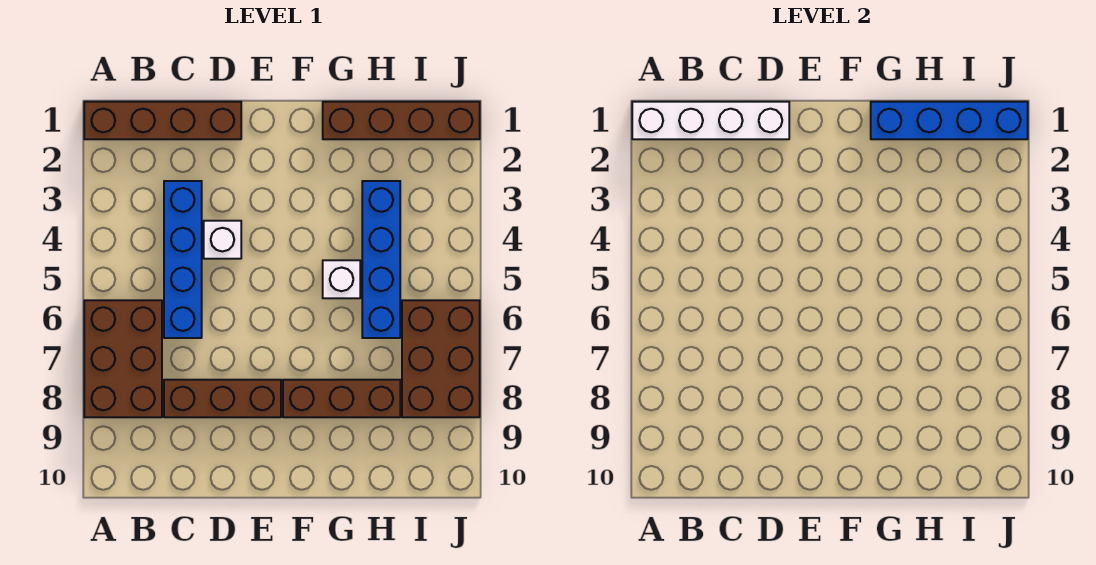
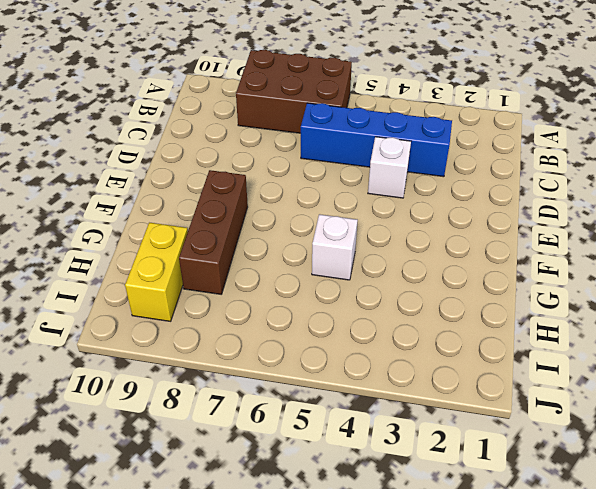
yellow 1x2 brick [125,223,188,321] -> none
none -> brown 1x4 brick [84,102,241,139]
none -> brown 1x3 brick [164,380,281,417]
none -> brown 1x4 brick [323,102,480,139]

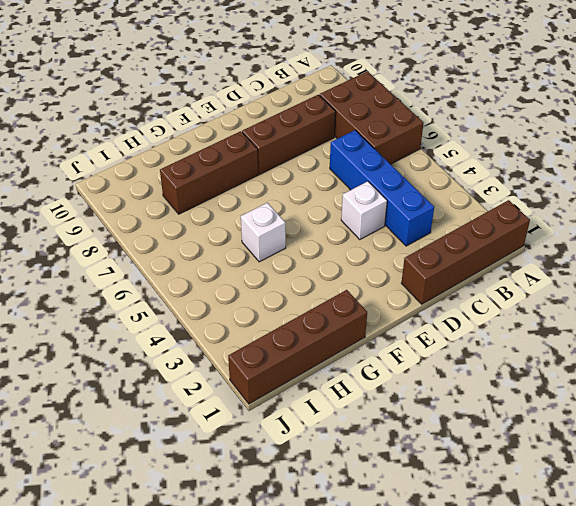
none -> blue 1x4 brick [362,181,400,338]
none -> brown 2x3 brick [402,300,480,417]
none -> white 1x4 brick [632,102,789,139]

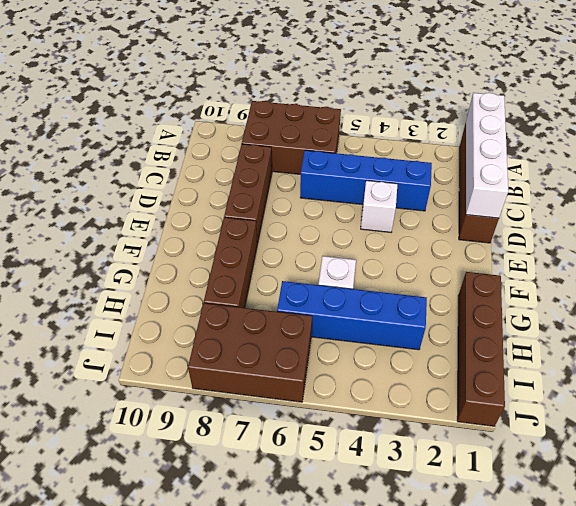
none -> blue 1x4 brick [871,102,1028,139]

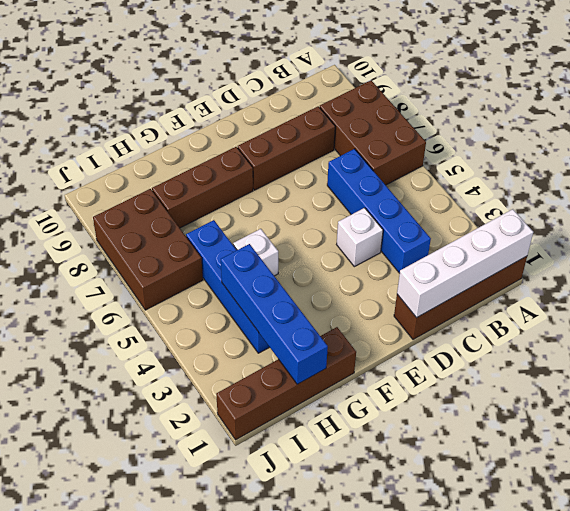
blue 1x4 brick [221,244,328,384] -> blue 1x4 brick turned to [871,102,1028,139]

